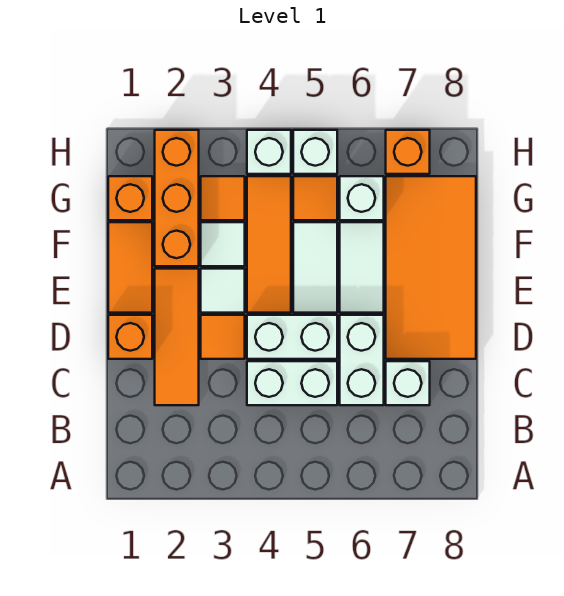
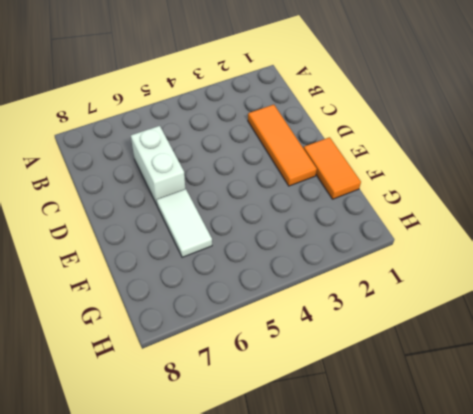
none -> white 1x2 brick [247,361,337,405]
none -> white 1x1 brick [386,361,430,405]
none -> orange 1x1 brick [108,315,152,359]

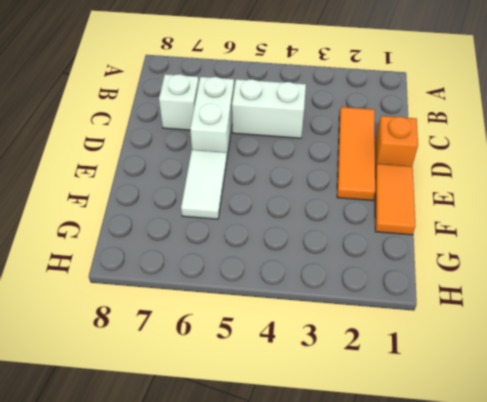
none -> orange 1x1 tile [201,315,245,359]
none -> white 1x2 brick [247,315,337,359]
none -> orange 2x4 tile [386,176,476,359]

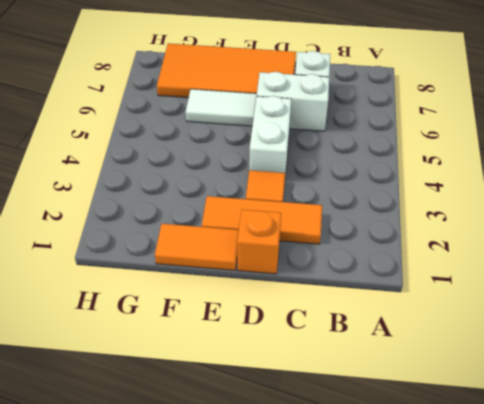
none -> white 1x2 brick [247,361,337,405]
none -> white 1x1 tile [201,269,245,313]
none -> orange 1x3 tile [247,176,291,313]

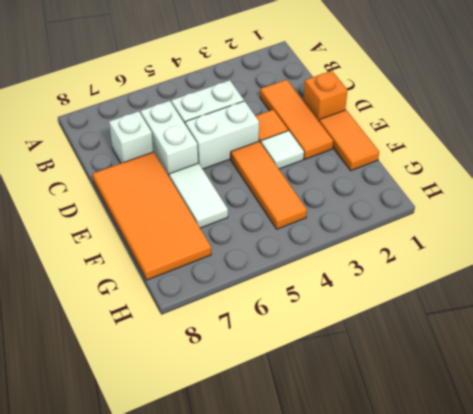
none -> white 1x2 tile [293,222,337,313]
none -> orange 1x3 brick [155,130,199,266]
none -> white 1x1 tile [201,222,245,266]

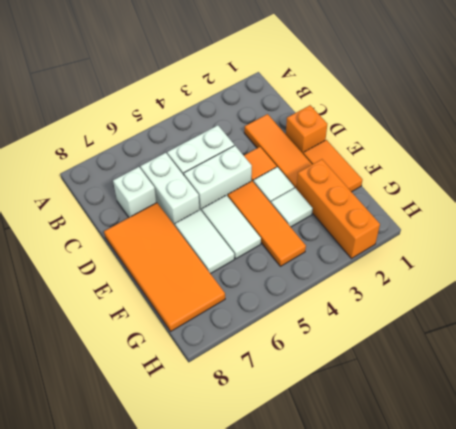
none -> orange 1x1 brick [108,176,152,220]
none -> orange 1x1 tile [201,176,245,220]
none -> orange 1x1 tile [293,176,337,220]

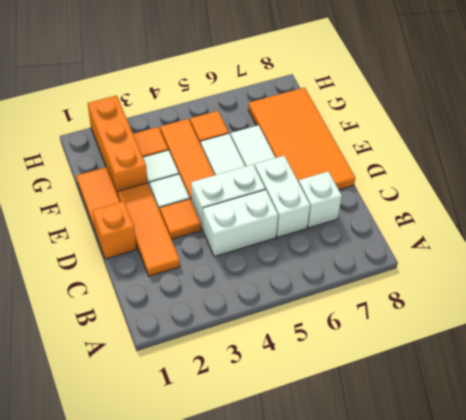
none -> orange 1x1 brick [108,176,152,220]
none -> white 1x1 brick [340,176,384,220]
none -> white 1x1 brick [247,130,291,174]

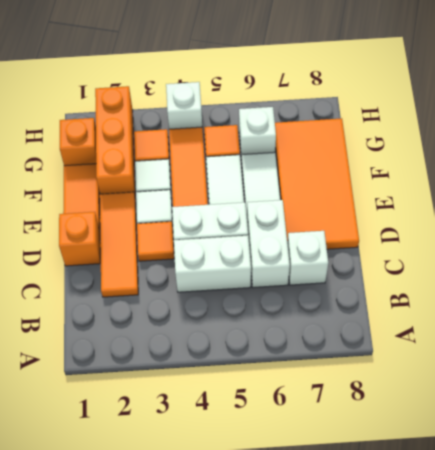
none -> white 1x1 brick [293,130,337,174]
none -> orange 1x1 brick [386,130,430,174]

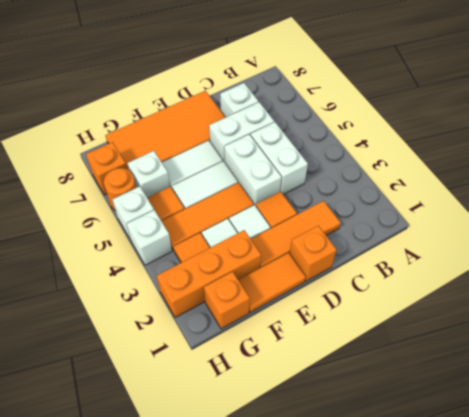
orange 1x1 round brick [104,168,136,210] -> none

